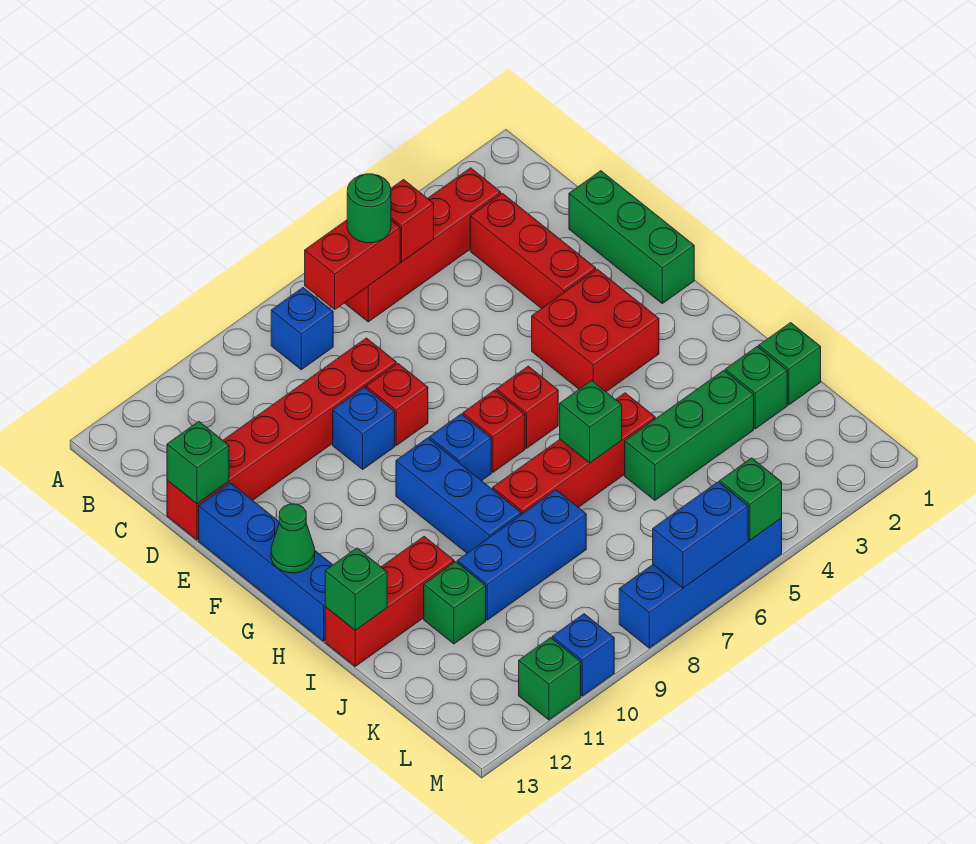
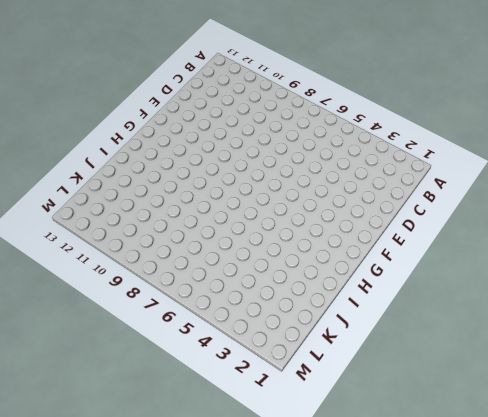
none -> red 1x4 brick [345,168,501,322]
none -> blue 1x1 brick [271,288,333,370]
none -> red 1x3 brick [470,193,596,309]
none -> green 1x3 brick [569,171,694,304]

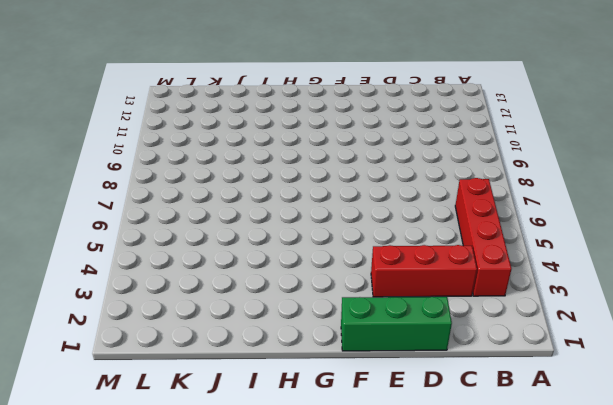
none -> blue 1x1 brick [271,288,333,370]
none -> red 1x6 brick [167,338,396,540]
none -> red 1x1 brick [366,364,428,446]
none -> blue 1x1 brick [333,387,395,469]

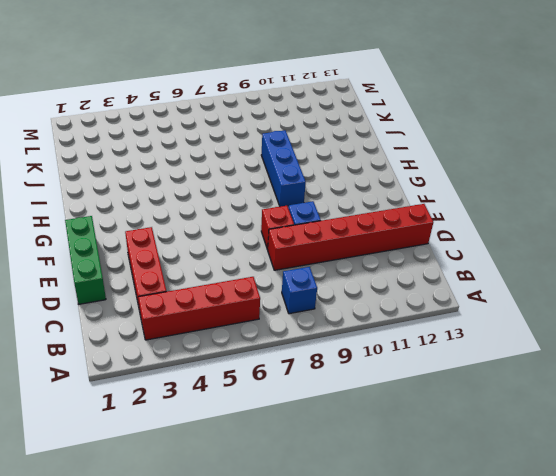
none -> blue 1x4 brick [199,483,333,641]
none -> red 2x2 brick [532,269,659,392]
none -> red 1x1 brick [496,366,558,448]
none -> red 1x1 brick [463,390,525,472]

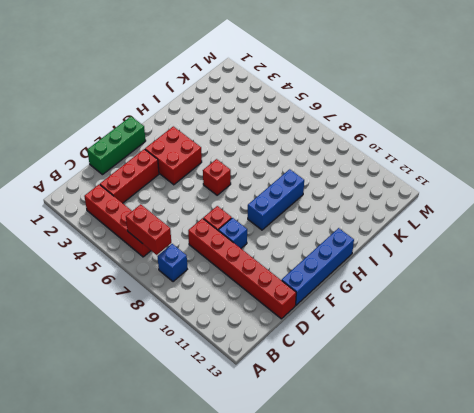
none -> red 1x1 brick [463,390,525,472]
none -> blue 1x1 brick [429,414,491,481]
none -> red 1x4 brick [493,393,655,514]
none -> red 1x3 brick [325,537,454,666]

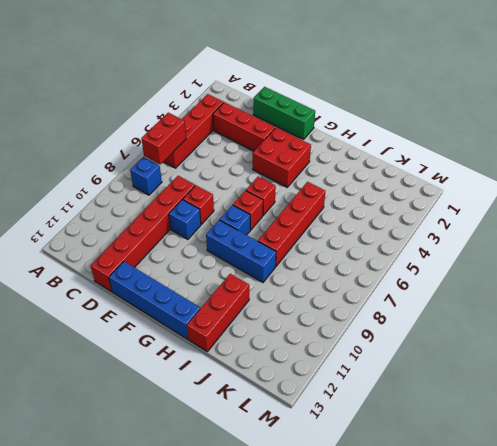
none -> green 1x1 brick [759,323,821,405]
none -> green 1x1 brick [725,347,787,429]
none -> green 1x3 brick [625,370,754,500]
none -> blue 1x3 brick [457,490,586,620]

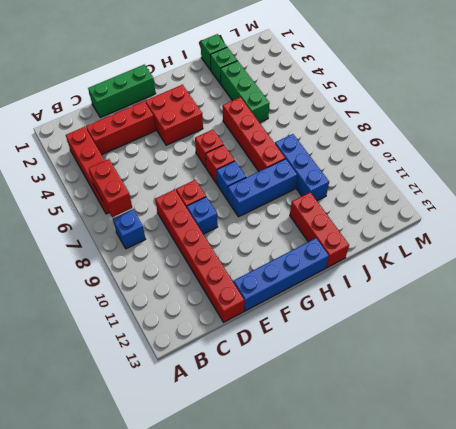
none -> green 1x1 brick [424,562,486,644]
none -> blue 1x4 brick [619,518,782,648]
none -> blue 1x1 brick [552,614,614,696]
none -> green 1x1 brick [519,638,581,720]

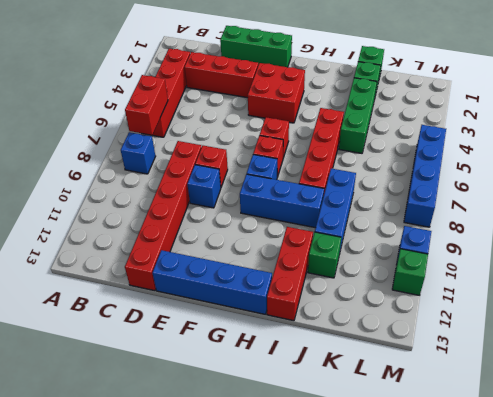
none -> red 1x1 brick [391,180,434,262]
none -> green 1x1 brick [167,421,229,504]
none -> green 1x1 cone [271,504,315,573]
none -> green 1x1 brick [560,381,622,463]

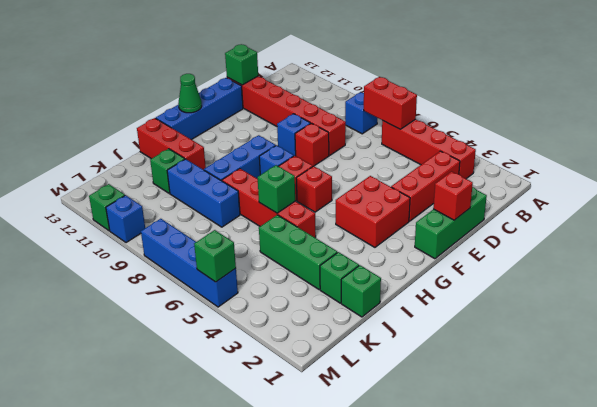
red 1x1 brick [433,171,473,220] -> red 1x1 brick moved to [391,180,434,262]
none -> green 1x1 brick [325,548,387,630]
none -> blue 1x2 brick [653,482,748,588]
none -> green 1x1 round brick [347,174,391,243]

